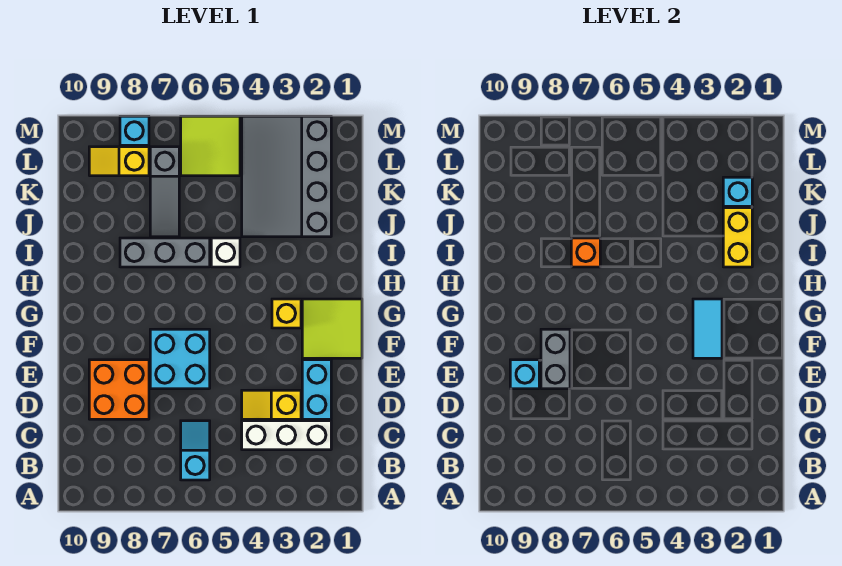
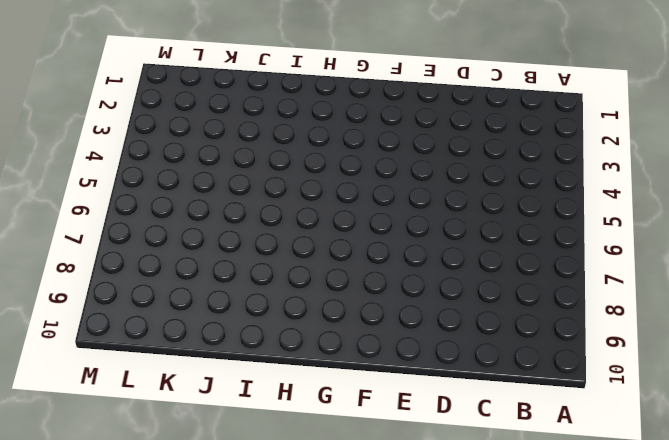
none -> cyan 1x2 slope [181,421,210,480]
none -> white 1x3 brick [242,421,331,450]
none -> cyan 1x2 brick [302,360,331,419]

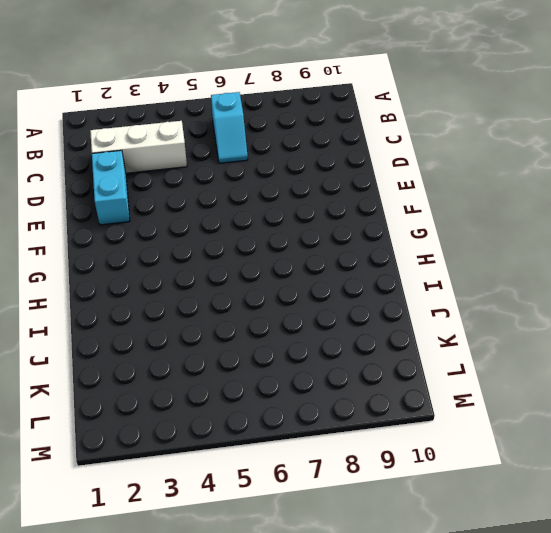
none -> yellow 1x2 slope [242,390,301,419]
none -> orange 2x2 brick [89,360,149,419]
none -> cyan 2x2 brick [150,329,210,389]

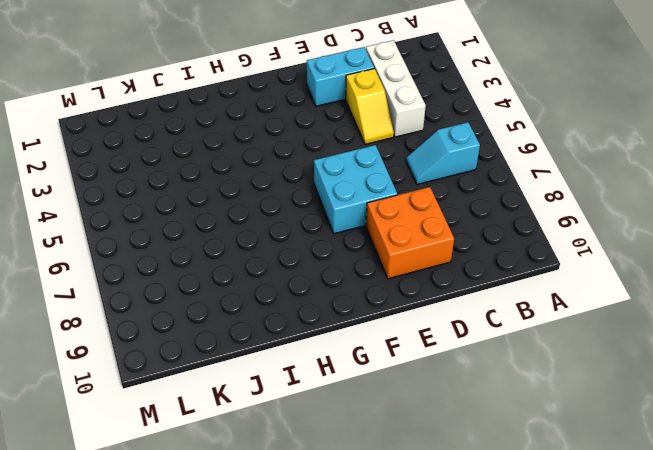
none -> lime 2x2 tile [302,299,362,358]
none -> yellow 1x1 brick [272,299,301,328]
none -> white 1x1 brick [211,238,240,267]

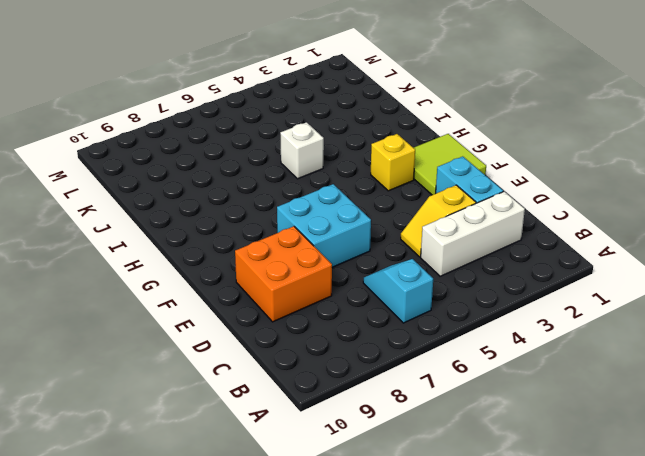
none -> grey 1x3 brick [120,238,210,267]
none -> grey 3x4 slope [242,116,331,237]
none -> grey 1x3 slope [150,147,179,237]

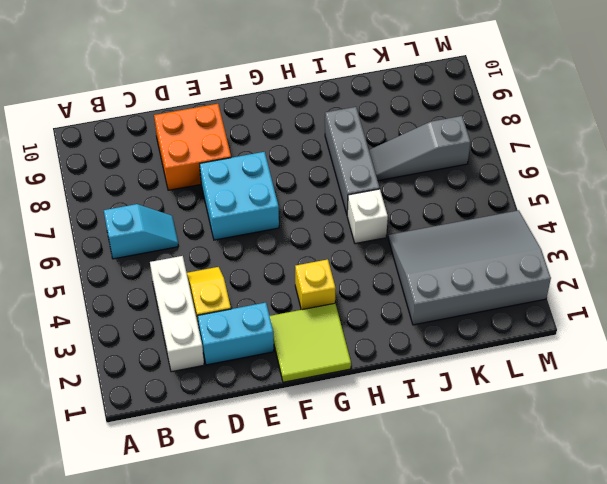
none -> lime 2x2 tile [181,116,240,176]
none -> yellow 1x2 slope [89,147,149,176]
none -> cyan 1x1 brick [120,116,149,145]

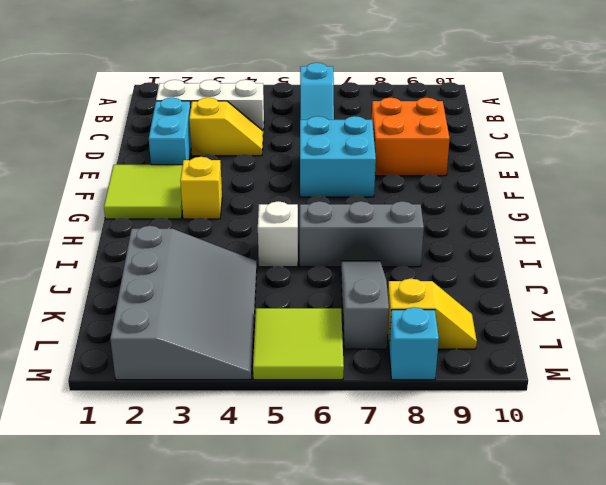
none -> grey 1x2 brick [541,329,570,389]
none -> cyan 1x1 brick [510,360,539,389]
none -> cyan 1x2 tile [693,299,722,358]

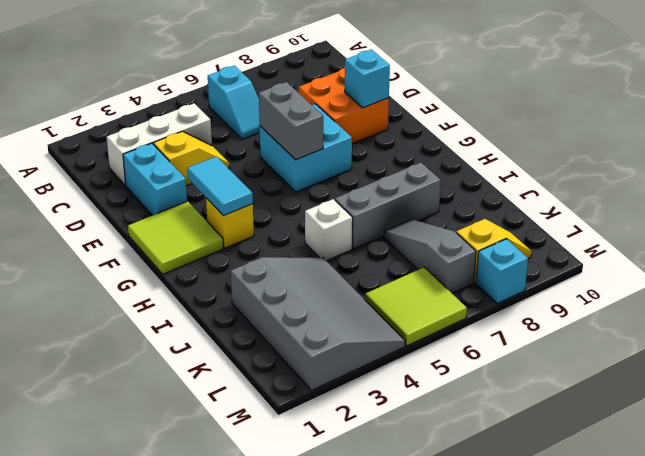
grey 1x2 brick [259,82,323,160] -> grey 1x2 brick moved to [541,329,570,389]
none -> yellow 1x2 brick [723,208,752,267]
none -> orange 1x1 brick [571,238,600,267]
none -> cyan 1x1 brick [723,177,752,206]

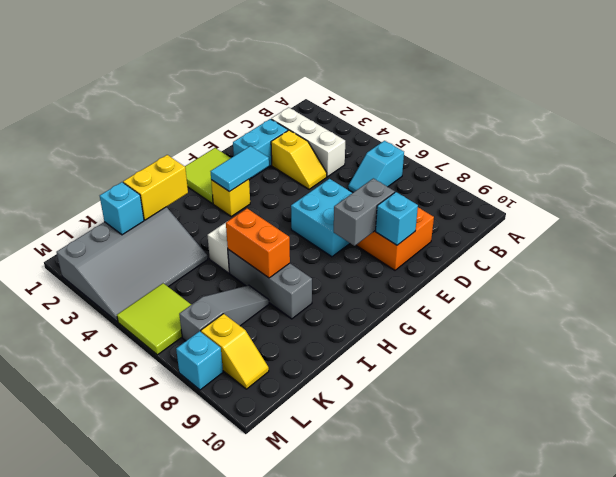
orange 1x2 brick [226,208,290,278] -> orange 1x1 brick [571,238,600,267]

